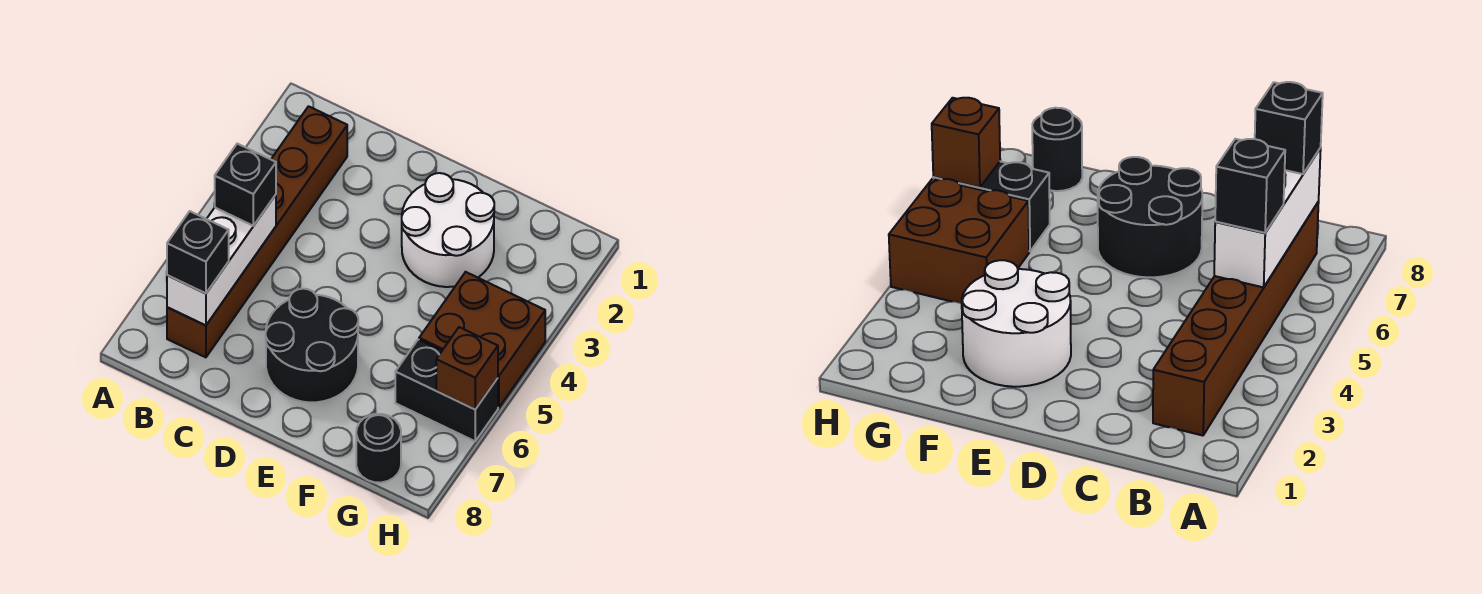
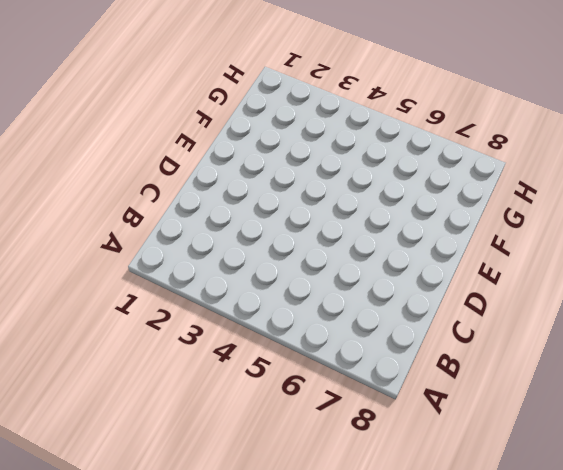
none -> brown 1x6 brick [167,106,347,357]
none -> black 2x2 round brick [266,289,358,402]

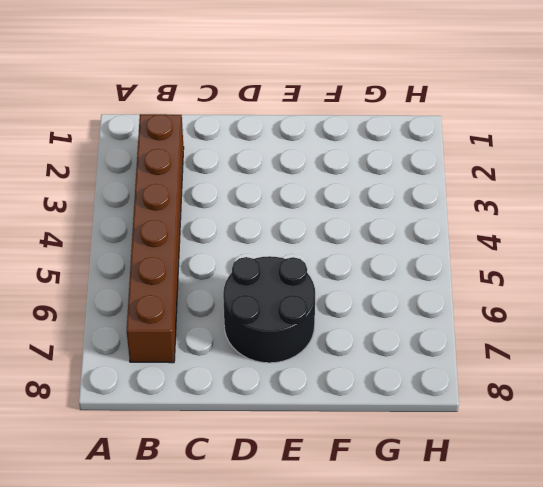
none -> white 2x2 round brick [402,173,494,287]
none -> brown 2x2 brick [419,272,545,407]

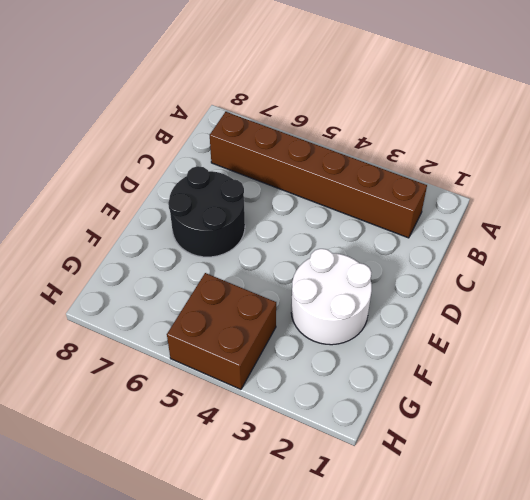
none -> black 1x2 brick [395,340,498,441]
none -> black 1x1 round brick [356,414,401,483]

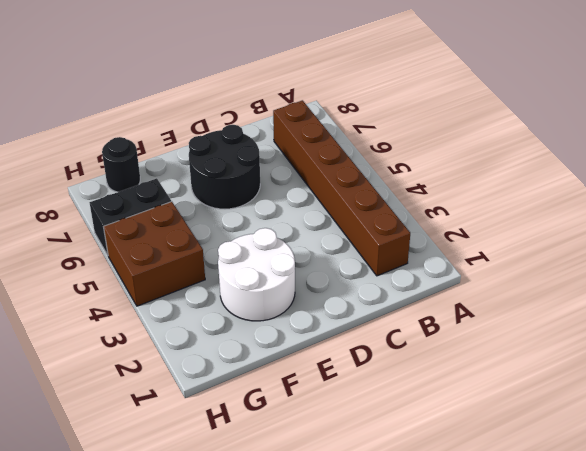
none -> white 1x3 brick [167,195,276,326]
none -> brown 1x1 brick [436,327,498,409]

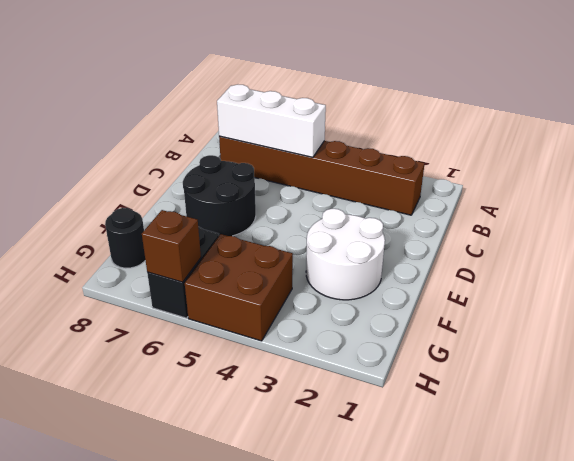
none -> black 1x1 brick [215,144,276,226]
none -> black 1x1 brick [167,211,229,294]

